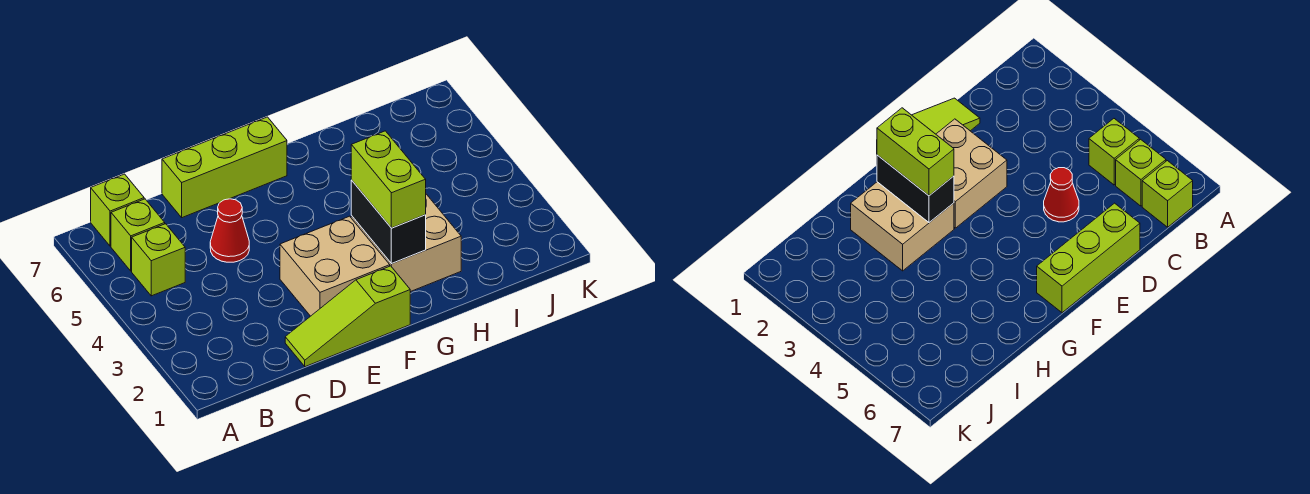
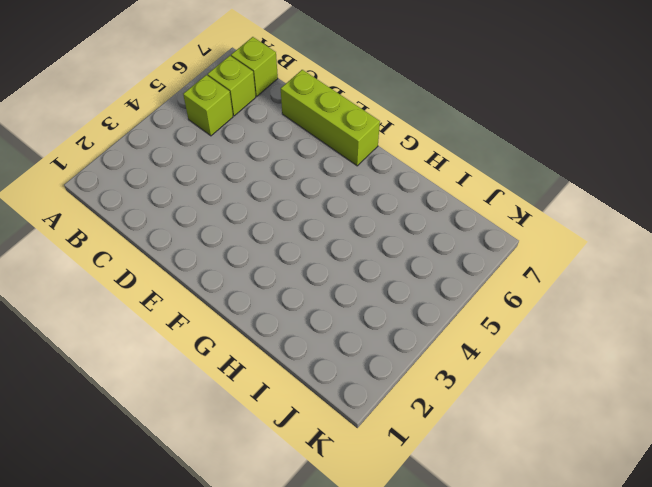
none -> lime 1x3 slope [285,266,410,367]
none -> red 1x1 cone [210,199,249,262]

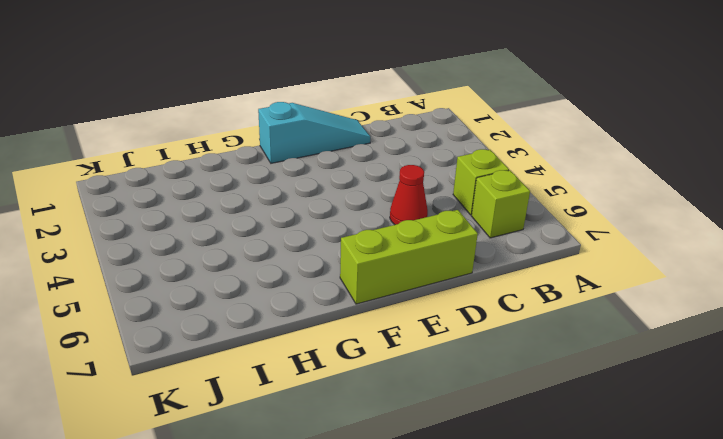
cyan 1x3 slope [258,102,370,163] -> lime 1x3 slope [285,266,410,367]
none -> lime 1x1 brick [91,174,144,246]
none -> tan 2x2 brick [280,216,390,316]

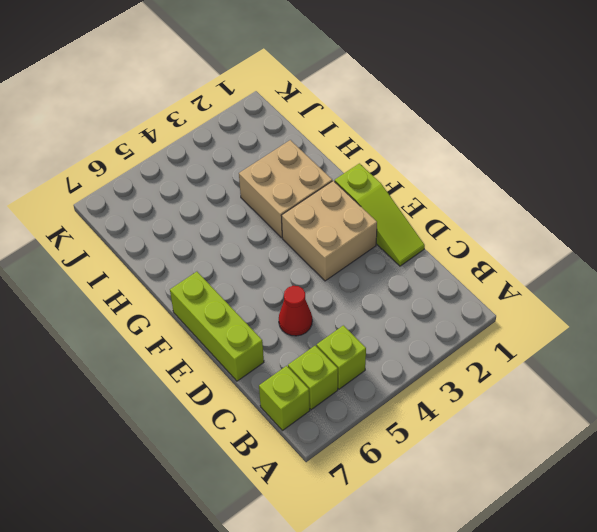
none -> black 1x2 brick [351,180,426,264]
none -> lime 1x2 brick [351,131,426,228]

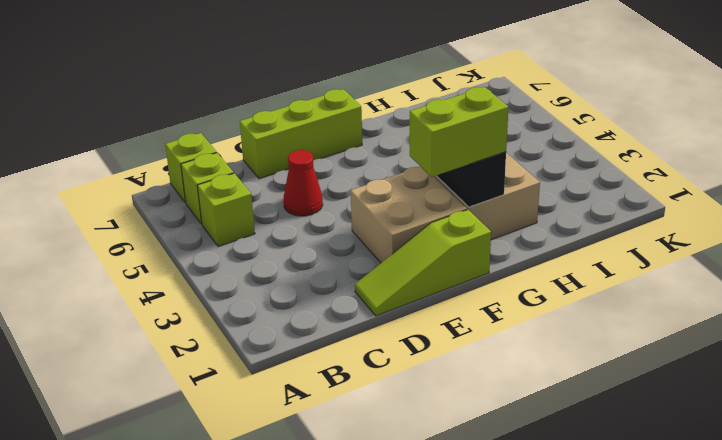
lime 1x2 brick [410,87,509,177] -> lime 1x2 brick turned to [351,131,426,228]

